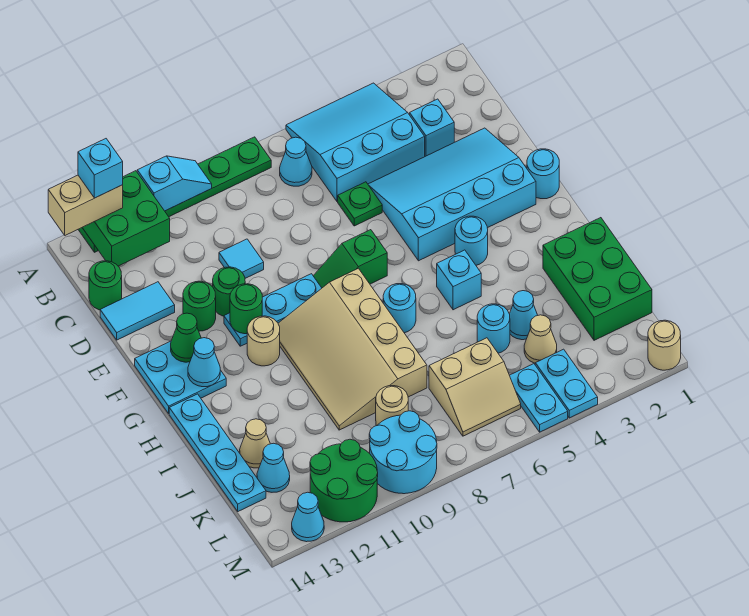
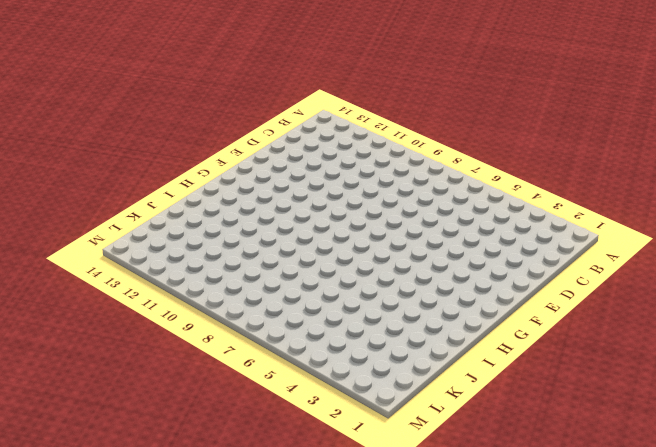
none -> cyan 3x3 slope [286,83,425,201]
none -> green 1x6 plate [78,137,271,252]
none -> cyan 1x1 cone [280,137,312,186]
none -> cyan 1x1 brick [410,99,454,156]

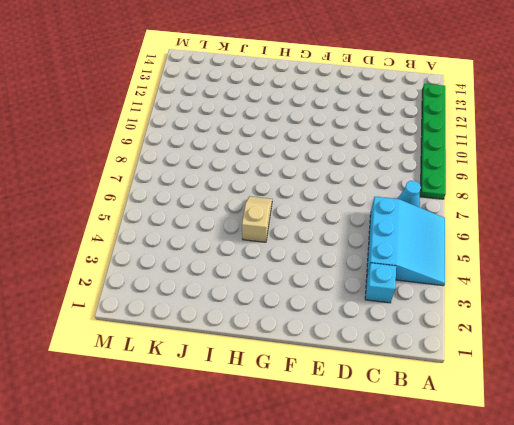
tan 1x2 slope [242,196,272,242] -> cyan 1x1 brick [437,250,481,310]
none -> green 1x1 round brick [89,261,122,310]
none -> cyan 3x4 slope [368,128,536,261]
none -> green 1x1 plate [338,182,382,226]
none -> cyan 1x1 tile [219,239,264,278]

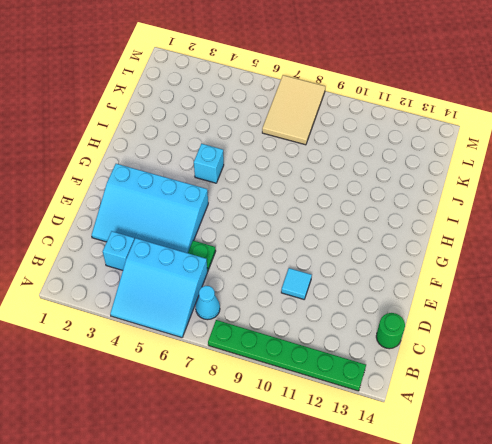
tan 2x3 tile [262,75,326,145] -> tan 2x2 slope [429,338,521,436]
none -> cyan 1x2 tile [100,282,175,340]
none -> green 1x1 round brick [213,267,245,316]
none -> green 1x1 round brick [183,281,216,331]
none -> cyan 1x1 round brick [527,149,559,199]

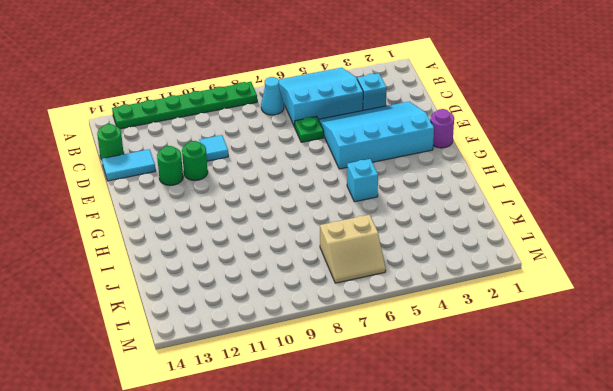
purple 1x1 round brick [430,109,454,148] -> cyan 1x1 round brick [527,149,559,199]
none -> green 1x2 slope [313,230,387,288]
none -> cyan 1x3 plate [224,274,322,346]
none -> cyan 2x2 plate [135,341,226,413]
none -> cyan 1x1 round brick [455,216,488,265]

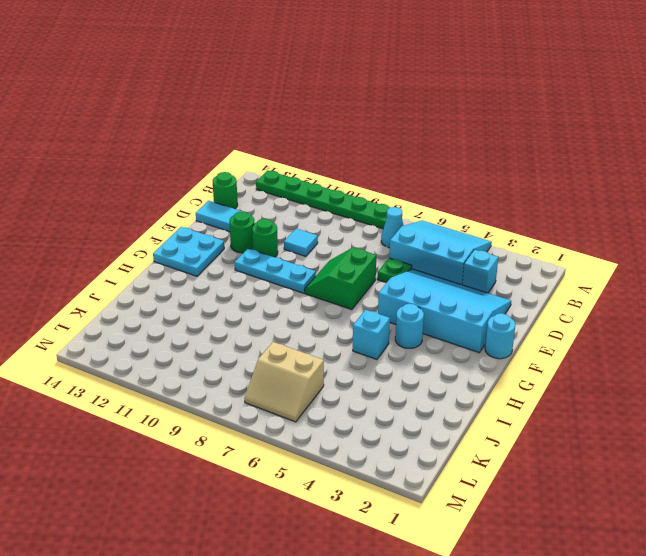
green 2x2 slope [305,248,376,310] -> green 1x2 slope [313,230,387,288]
none -> tan 3x4 slope [278,268,427,430]
none -> tan 1x1 round brick [247,316,280,366]
none -> cyan 1x1 round brick [383,284,416,333]
none -> cyan 1x4 plate [169,394,266,511]

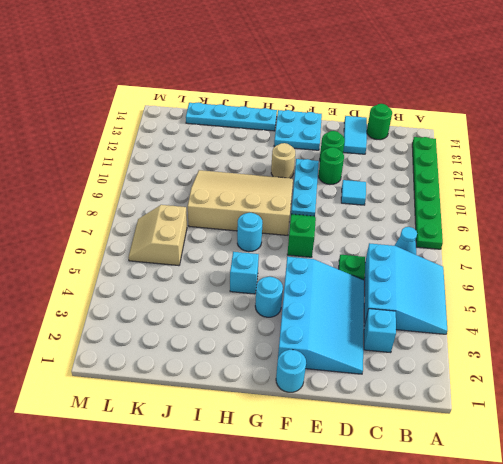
none -> green 2x3 brick [543,218,652,340]
none -> cyan 1x1 cone [510,291,538,340]
none -> cyan 1x1 round brick [477,304,510,353]
none -> tan 1x1 cone [240,419,270,468]

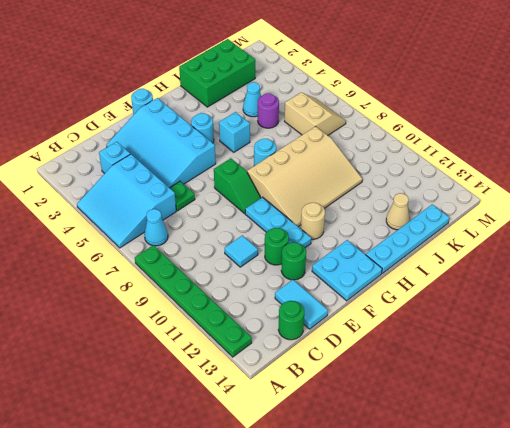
purple 1x1 round brick [258,94,279,128] -> cyan 1x1 round brick [477,304,510,353]
none -> tan 1x1 cone [524,315,557,363]
none -> tan 1x1 round brick [376,386,408,426]
none -> cyan 1x1 cone [257,443,290,492]
none -> cyan 1x2 plate [535,349,598,418]

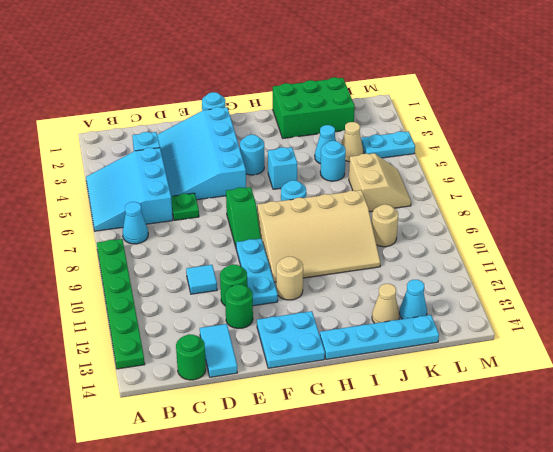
none -> cyan 1x2 plate [509,364,568,432]
none -> cyan 2x2 round brick [369,411,437,494]
none -> green 2x2 round brick [310,439,378,522]
none -> tan 1x1 round brick [648,320,681,370]

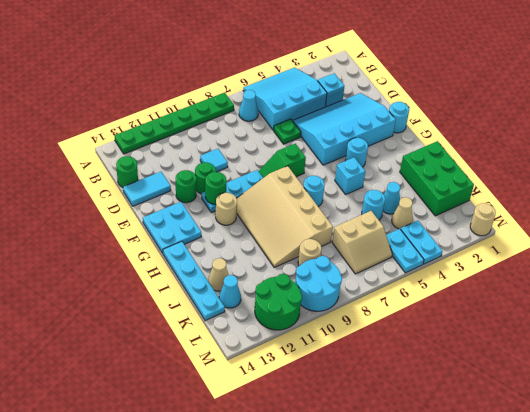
none -> cyan 1x1 cone [292,492,324,542]
none -> cyan 1x2 slope [137,156,212,211]
none -> green 2x2 brick [82,171,170,266]
none -> green 1x1 cone [171,313,201,362]

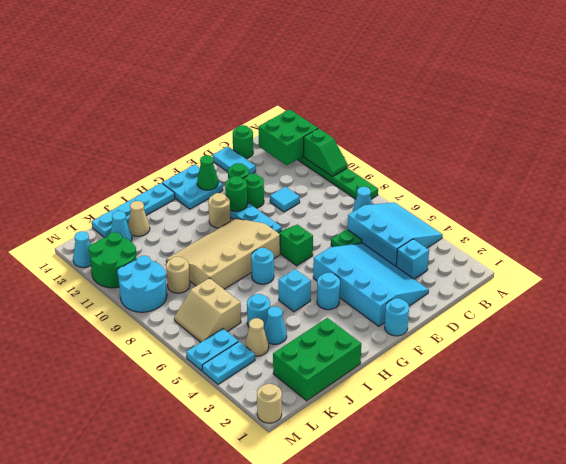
green 1x2 slope [304,128,348,177] -> cyan 1x2 slope [137,156,212,211]
none -> cyan 1x1 cone [188,338,220,387]
none -> tan 1x2 brick [48,175,123,235]
none -> cyan 1x1 brick [78,139,123,198]

